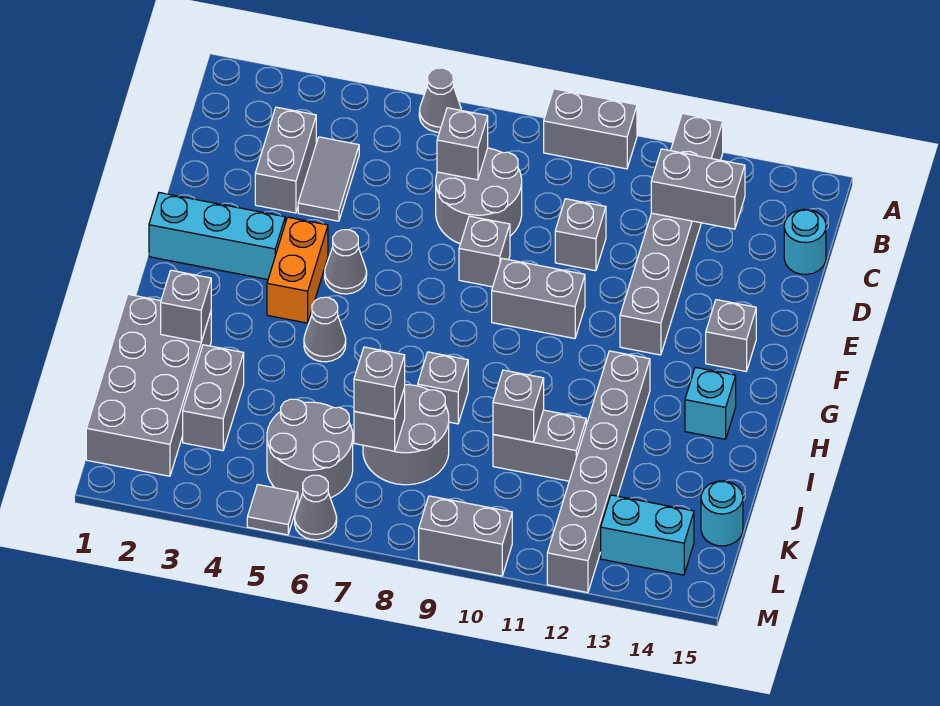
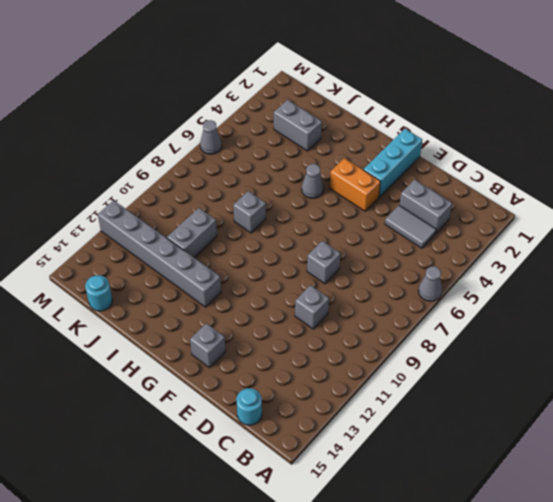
none -> grey 1x2 brick [544,89,637,169]
none -> grey 1x6 brick [620,113,723,355]
none -> grey 2x2 round brick [436,148,522,244]
none -> grey 1x1 cone [325,230,367,294]

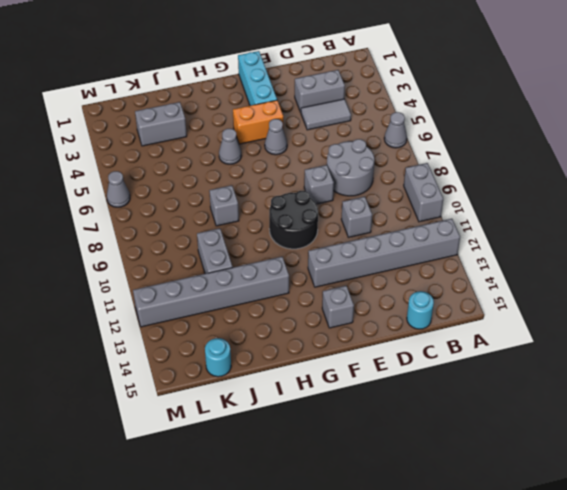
black 2x2 round brick [269,191,318,249] -> grey 1x2 brick [492,259,585,339]
none -> cyan 1x1 brick [685,367,736,439]
none -> grey 2x4 brick [86,294,211,476]
none -> grey 2x2 round brick [363,385,449,485]
none -> grey 2x2 round brick [267,399,353,501]

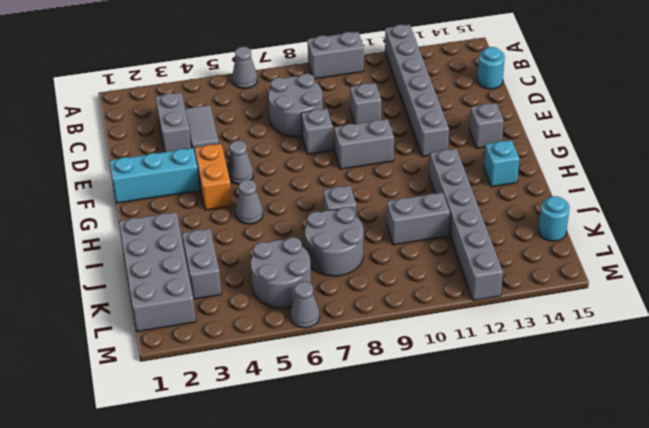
none -> cyan 1x2 brick [601,495,694,575]
none -> grey 1x1 tile [247,485,298,535]
none -> grey 1x2 brick [419,496,512,576]
none -> grey 1x1 brick [437,108,488,180]

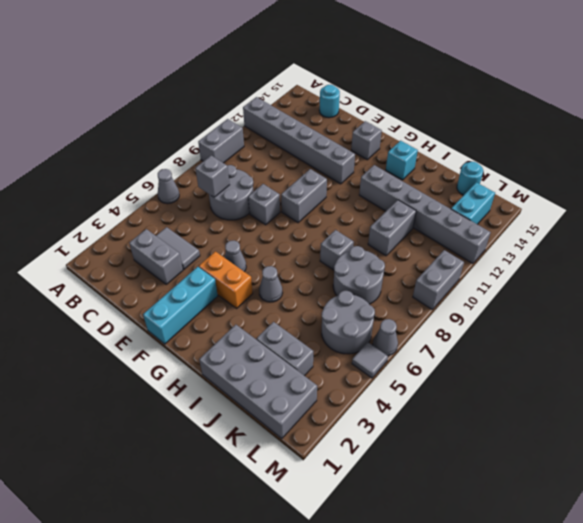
none -> grey 1x1 brick [555,199,606,271]
none -> grey 1x2 brick [651,149,745,229]
none -> grey 1x1 brick [161,270,211,342]
none -> grey 1x1 brick [493,370,544,442]

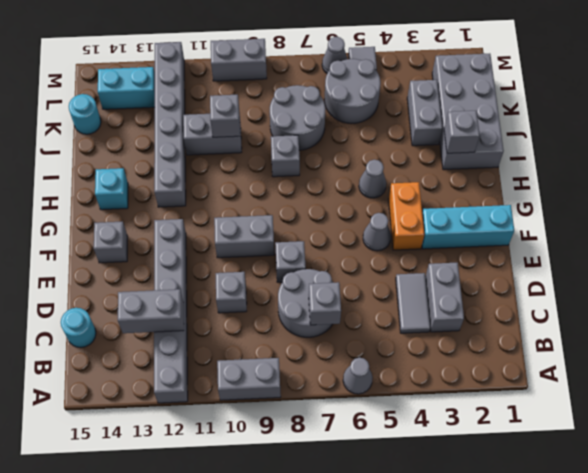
none -> grey 1x1 brick [354,388,405,451]
none -> grey 1x1 brick [354,347,405,419]

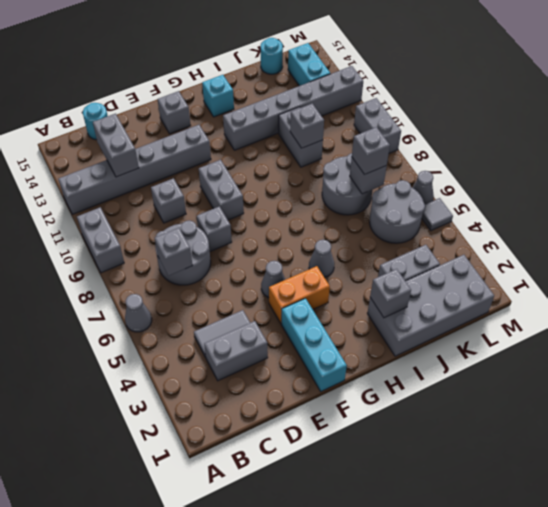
none -> grey 1x1 brick [418,352,468,424]

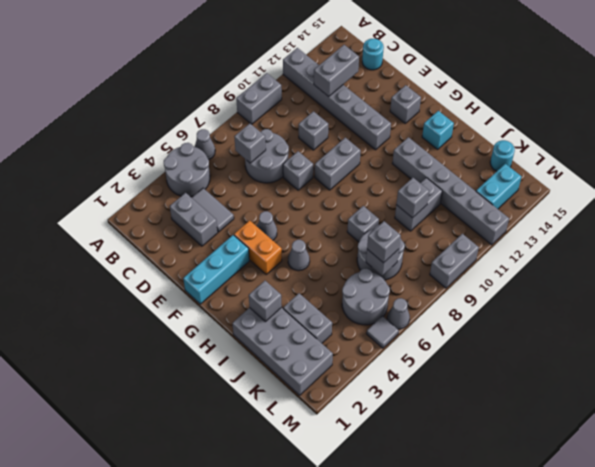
grey 2x2 round brick [164,143,210,197] -> none

